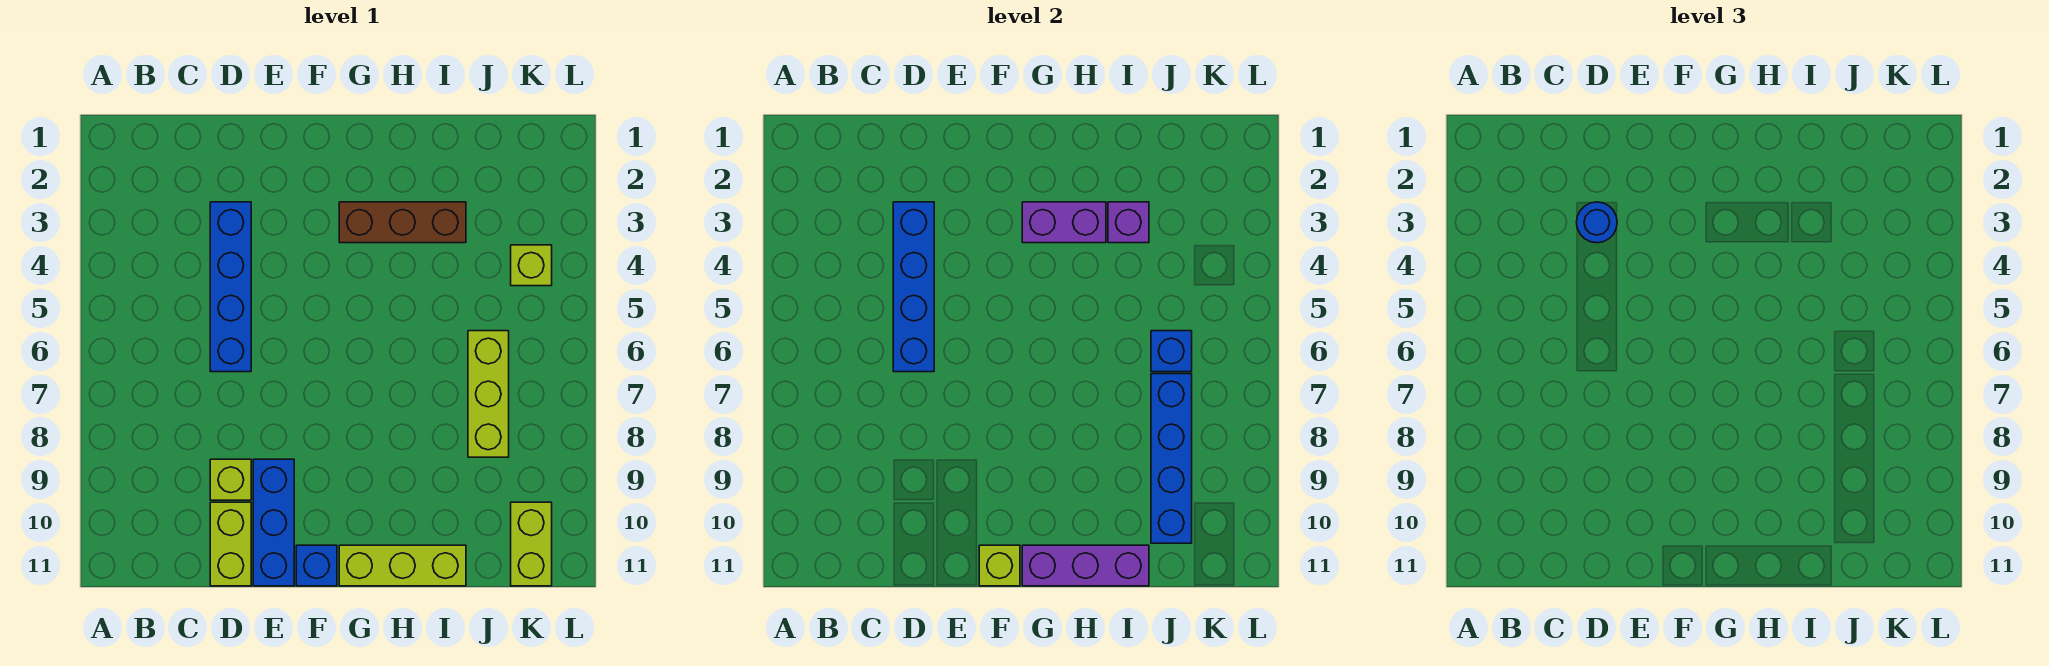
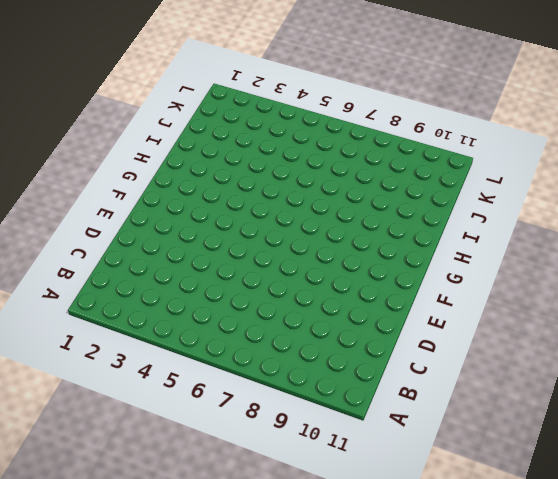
none -> blue 1x4 brick [210,202,251,372]
none -> lime 1x1 brick [210,459,251,500]
none -> lime 1x2 brick [210,502,251,586]

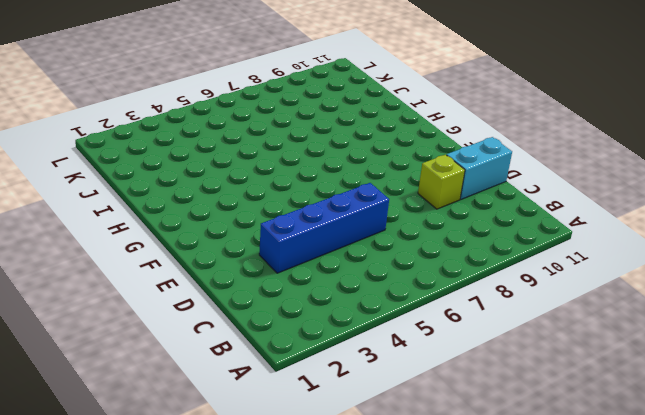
cyan 1x2 brick [447,137,512,199] -> lime 1x2 brick [210,502,251,586]
none -> blue 1x3 brick [253,459,294,586]
none -> blue 1x1 brick [296,545,337,586]
none -> brown 1x3 brick [339,202,466,243]

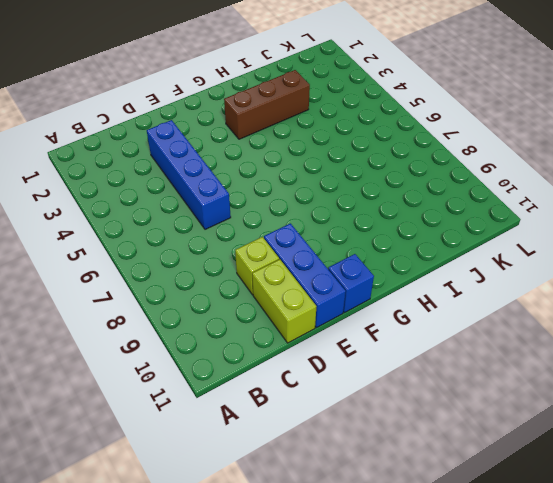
none -> lime 1x3 brick [339,545,466,586]
none -> lime 1x3 brick [468,331,509,457]
none -> lime 1x1 brick [511,245,552,286]

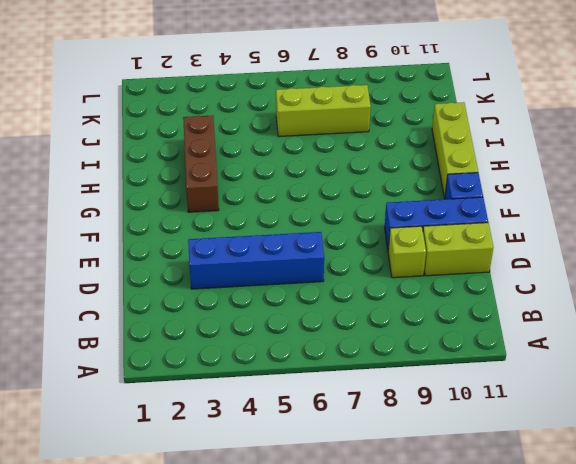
none -> lime 1x1 brick [511,245,552,286]
none -> lime 1x2 brick [511,502,552,586]
none -> blue 1x4 brick [893,202,934,372]

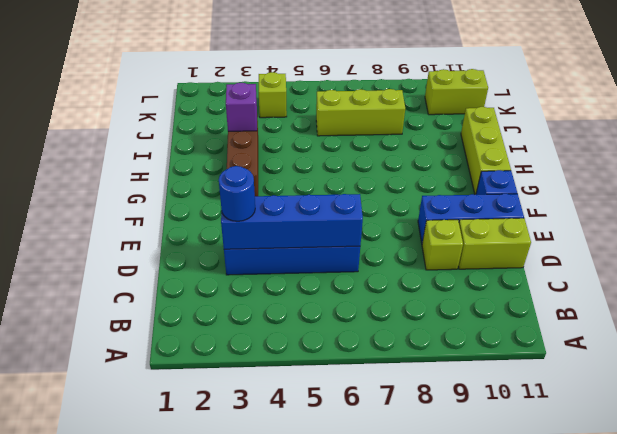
none -> lime 1x1 brick [979,545,1020,586]
none -> purple 1x2 brick [1022,202,1106,243]
none -> purple 1x3 brick [1022,545,1149,586]

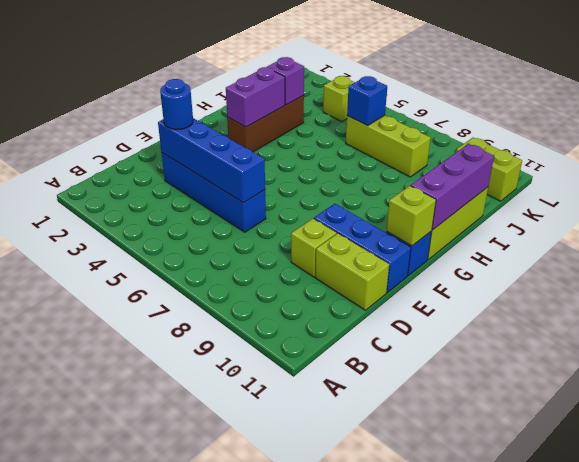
none -> blue 1x4 brick [1151,374,1192,543]

